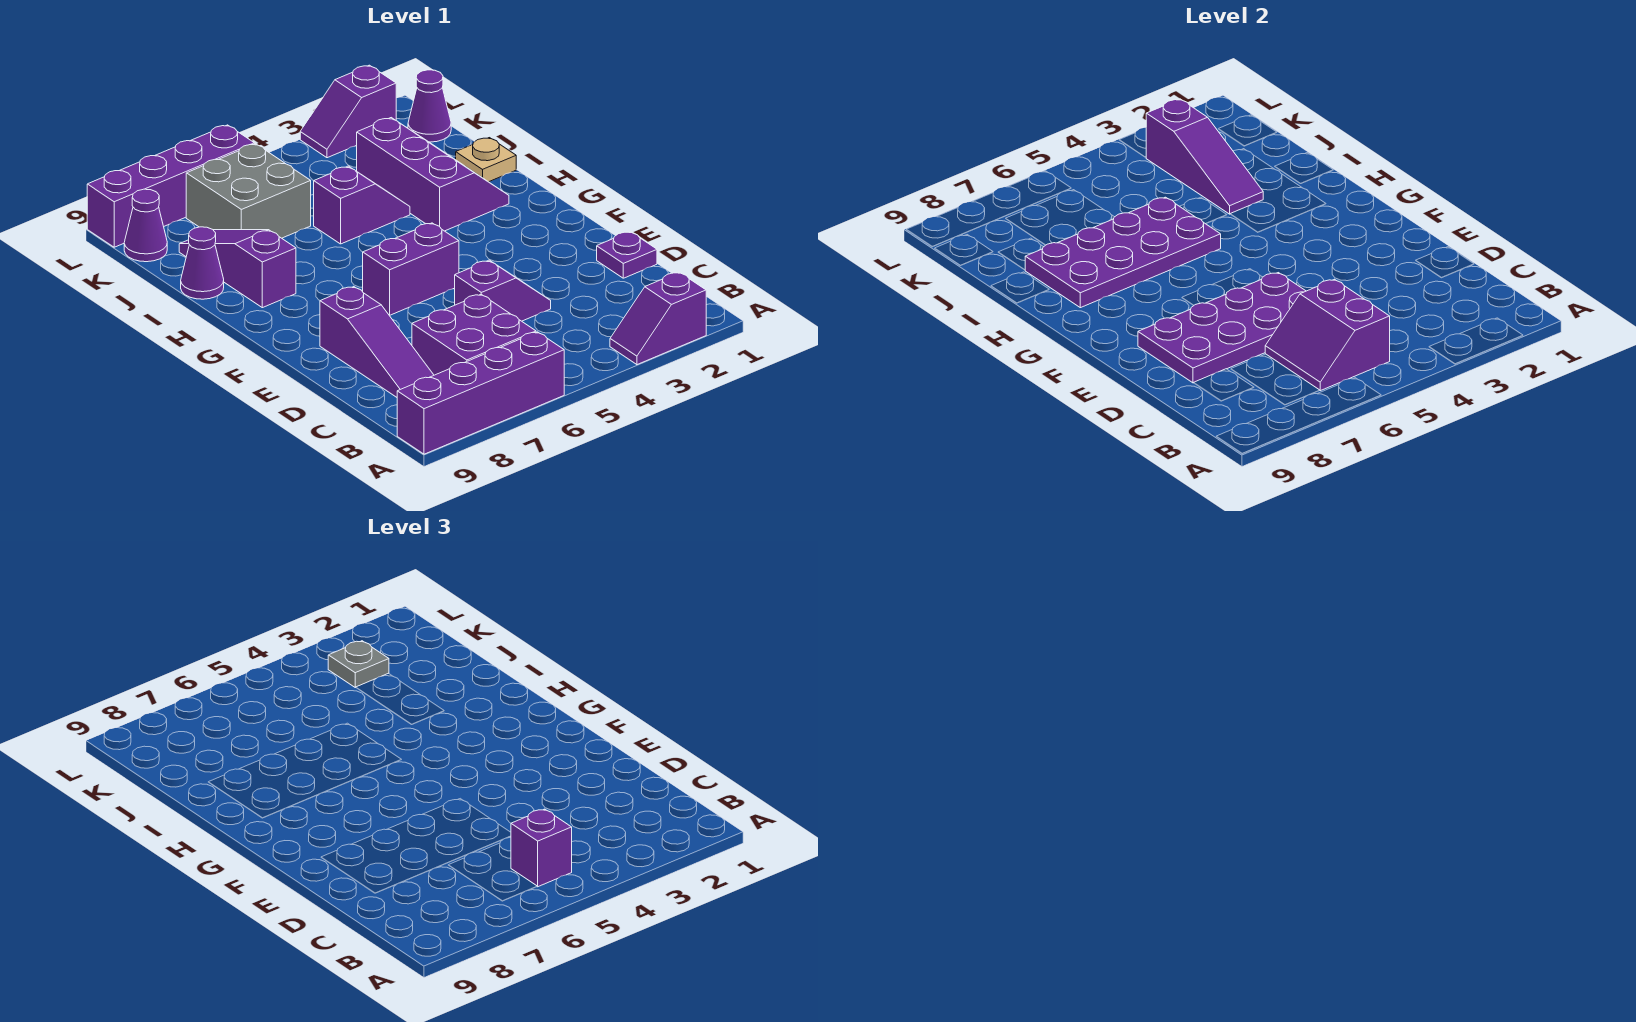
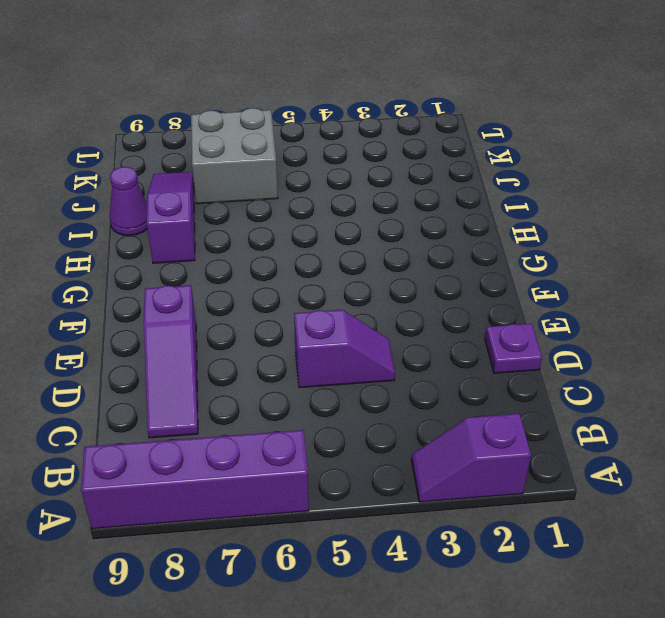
none -> purple 2x2 brick [412,294,536,375]
none -> purple 1x2 brick [363,223,459,315]
none -> purple 2x3 slope [357,118,509,231]

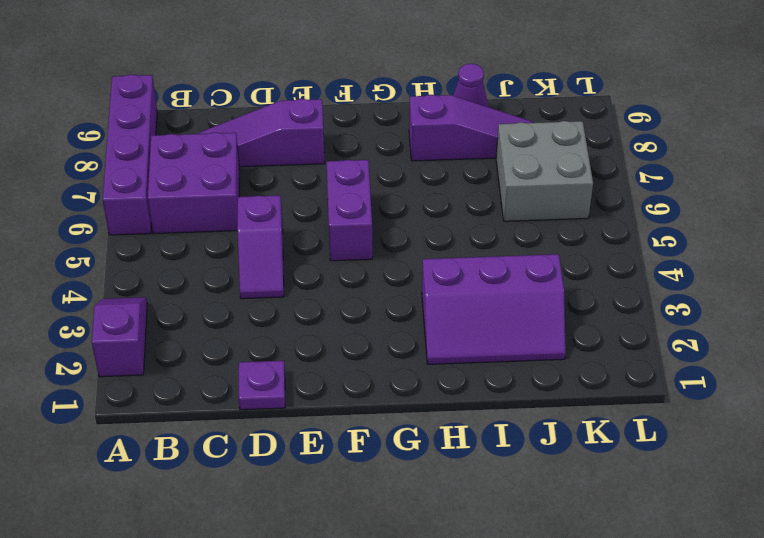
none -> tan 1x1 plate [456,138,516,182]
none -> purple 1x2 slope [314,166,410,244]
none -> purple 1x1 cone [408,70,451,142]

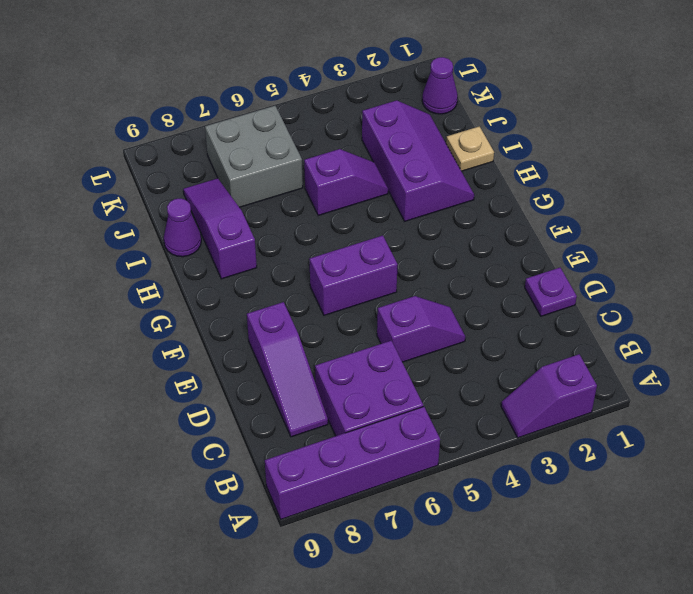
none -> purple 1x1 cone [124,189,167,262]
none -> purple 1x2 slope [300,65,396,158]
none -> purple 1x4 brick [87,125,254,247]

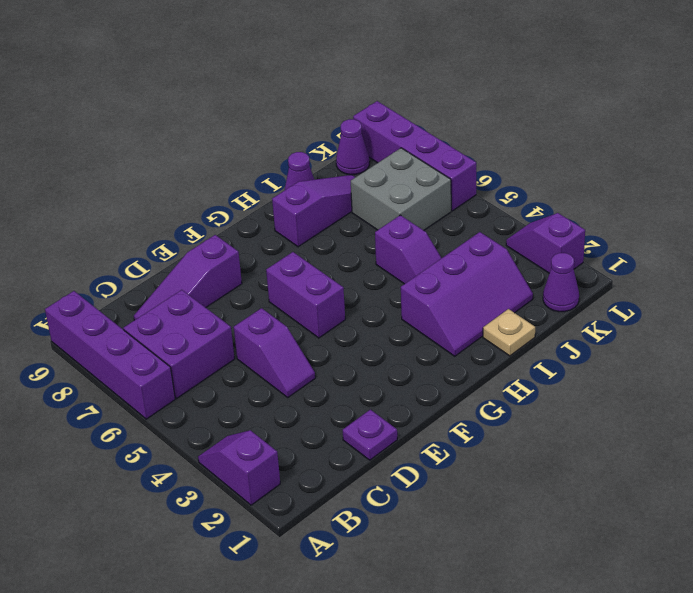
none -> purple 2x2 slope [1265,279,1390,391]
none -> purple 2x4 plate [1138,273,1306,383]
none -> purple 2x4 plate [1025,197,1221,308]

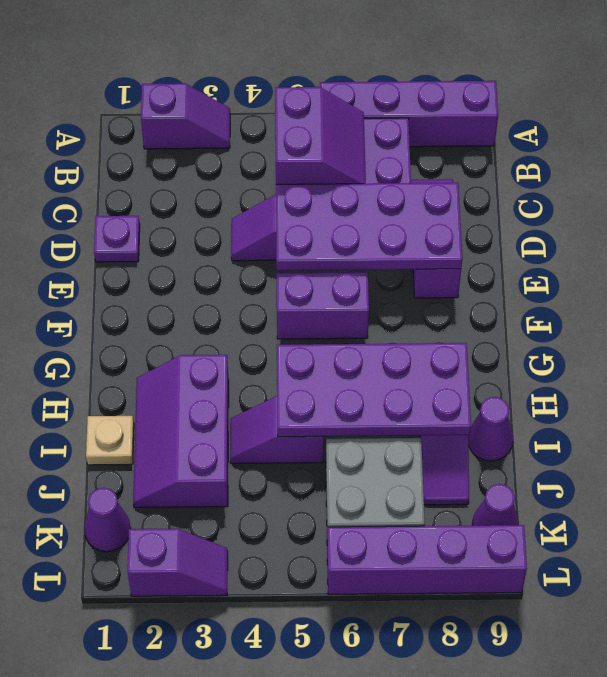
none -> purple 1x3 slope [1146,99,1263,214]
none -> purple 1x1 brick [511,809,572,887]
none -> grey 1x1 plate [328,641,389,687]

